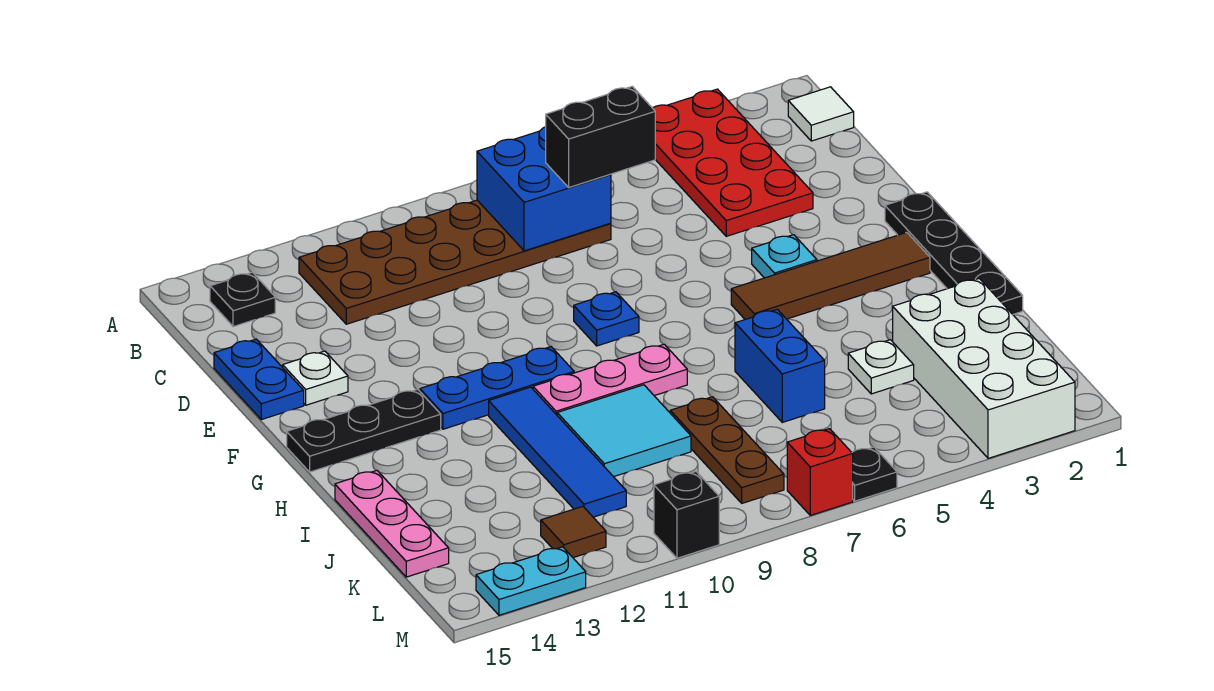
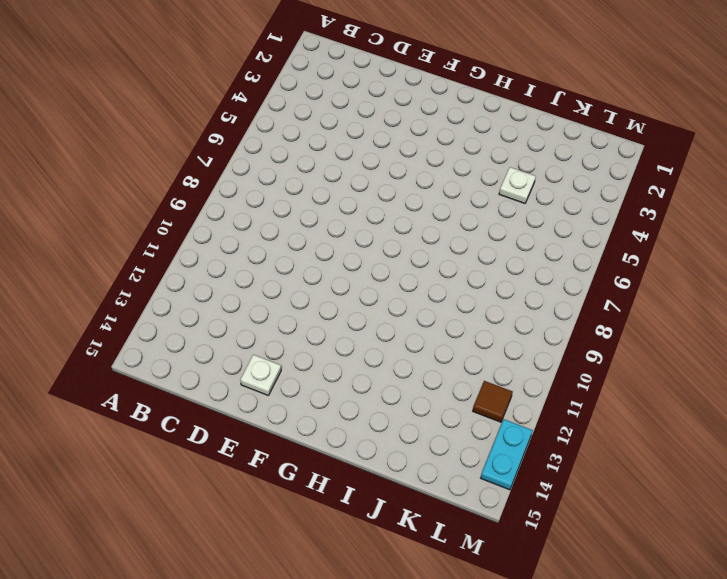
none -> red 2x4 plate [653,89,813,236]
none -> white 1x1 tile [788,87,854,141]
none -> brown 2x6 plate [299,200,611,324]

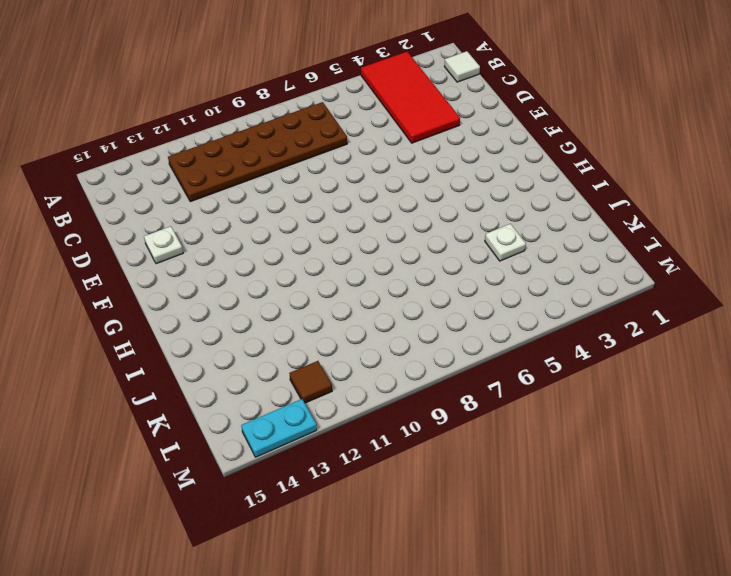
red 2x4 tile [361,52,460,143] -> red 2x4 plate [653,89,813,236]
none -> black 1x1 plate [210,272,275,327]
none -> blue 1x2 plate [214,339,304,420]
none -> black 1x4 plate [885,192,1023,314]

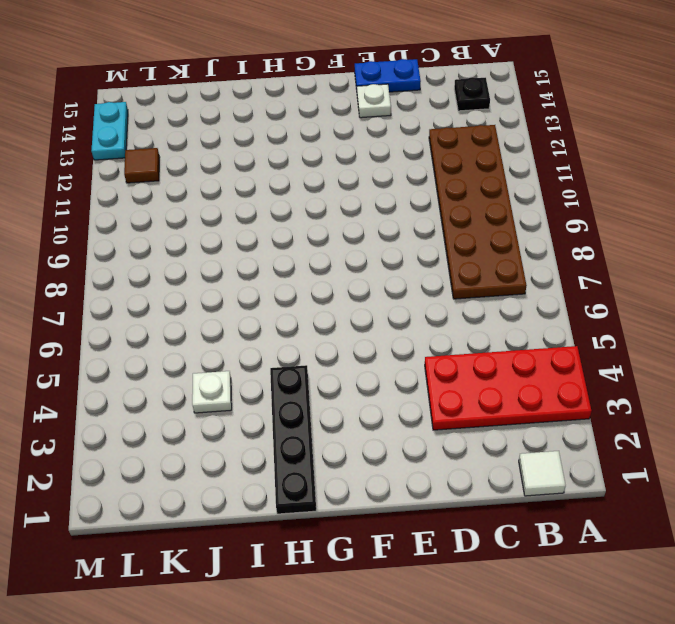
black 1x4 plate [270,365,316,514] -> black 1x4 plate turned to [885,192,1023,314]
none -> cyan 1x1 plate [752,235,817,278]
none -> blue 1x1 plate [574,292,639,346]
none -> brown 1x4 tile [731,232,930,319]

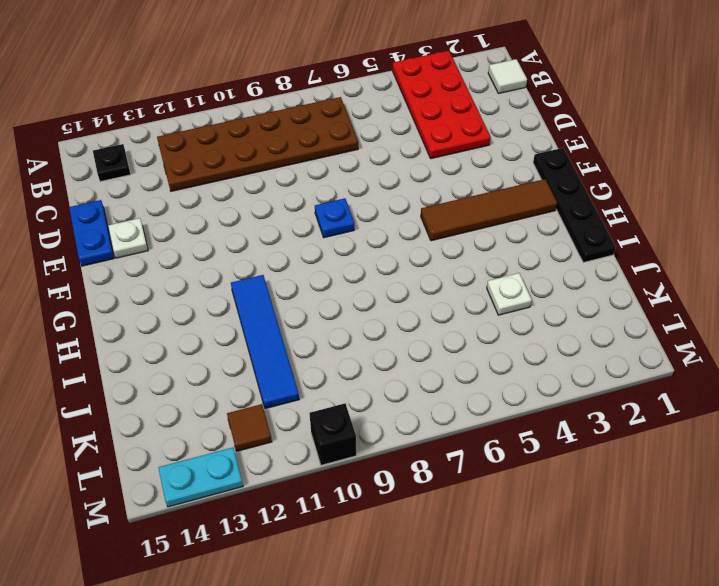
none -> cyan 1x1 plate [752,235,817,278]
none -> blue 1x3 plate [420,347,574,429]
none -> black 1x3 plate [287,389,441,472]

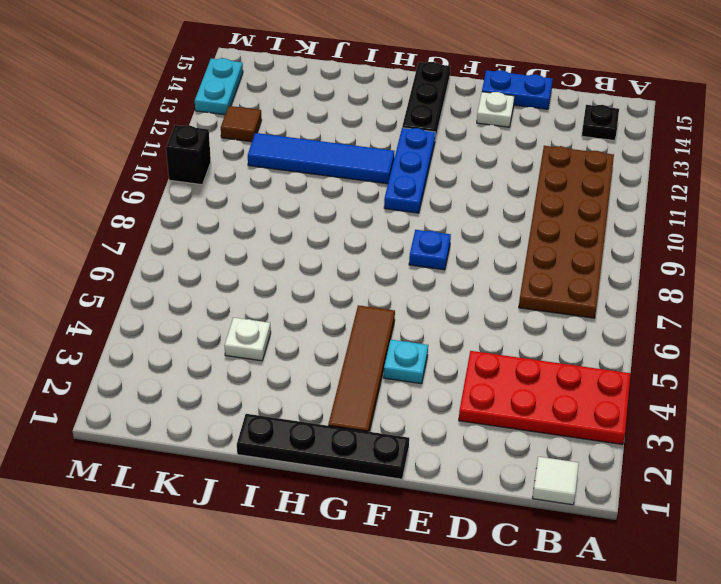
none -> pink 1x3 plate [533,344,687,415]
none -> blue 1x2 brick [735,309,825,422]
none -> cyan 2x2 tile [557,385,691,477]

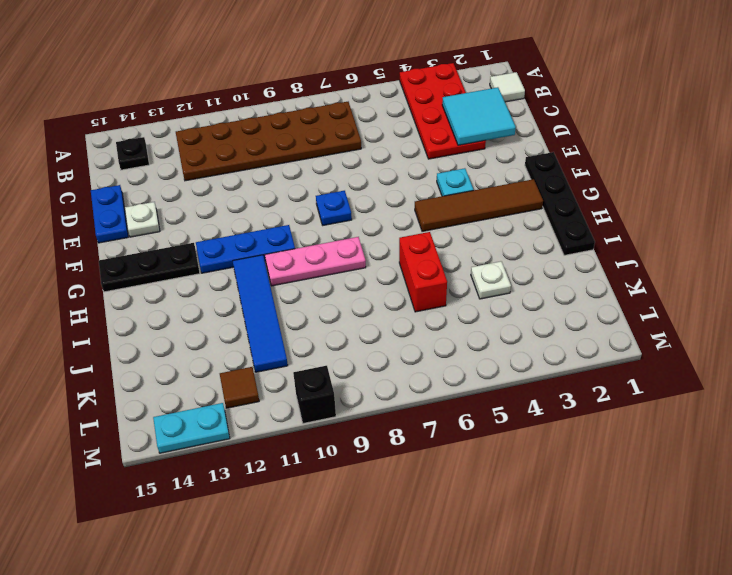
cyan 2x2 tile [442,87,516,145] -> cyan 2x2 tile moved to [557,385,691,477]
red 1x2 brick [399,232,447,312] -> blue 1x2 brick [735,309,825,422]
none -> pink 1x3 plate [335,471,449,577]
none -> white 2x4 brick [893,279,1075,458]
none -> brown 1x3 plate [670,397,784,503]

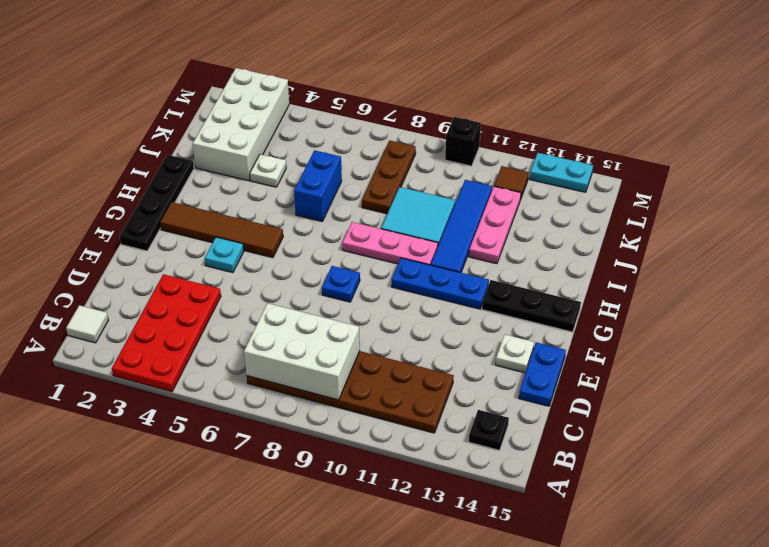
white 2x3 brick [244,303,360,400] -> blue 2x2 brick [477,127,611,251]
pink 1x3 plate [469,186,521,264] -> pink 1x3 plate moved to [335,471,449,577]
none -> black 1x1 plate [852,447,897,501]
none -> red 1x1 brick [787,429,853,515]
none -> black 1x2 brick [546,86,655,187]

